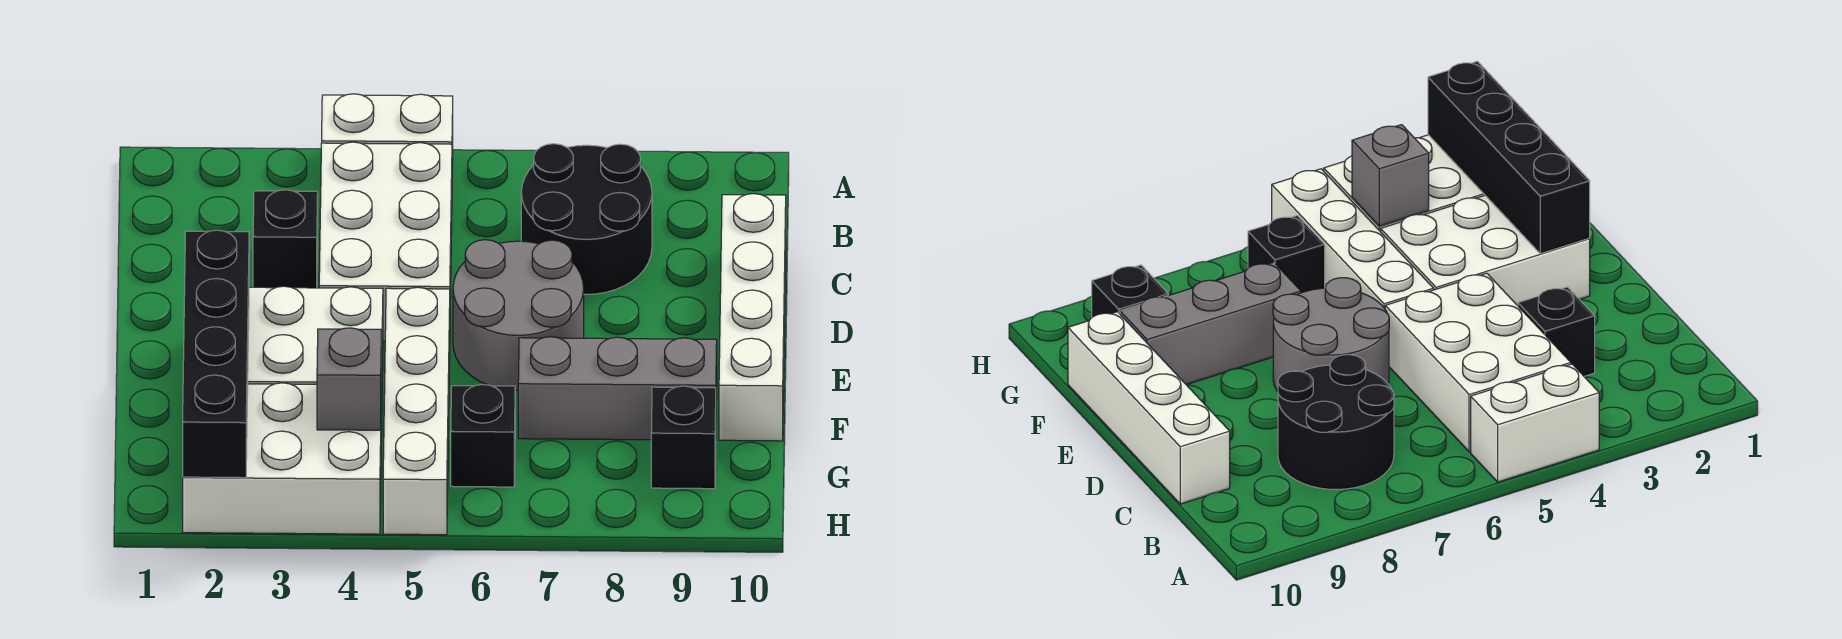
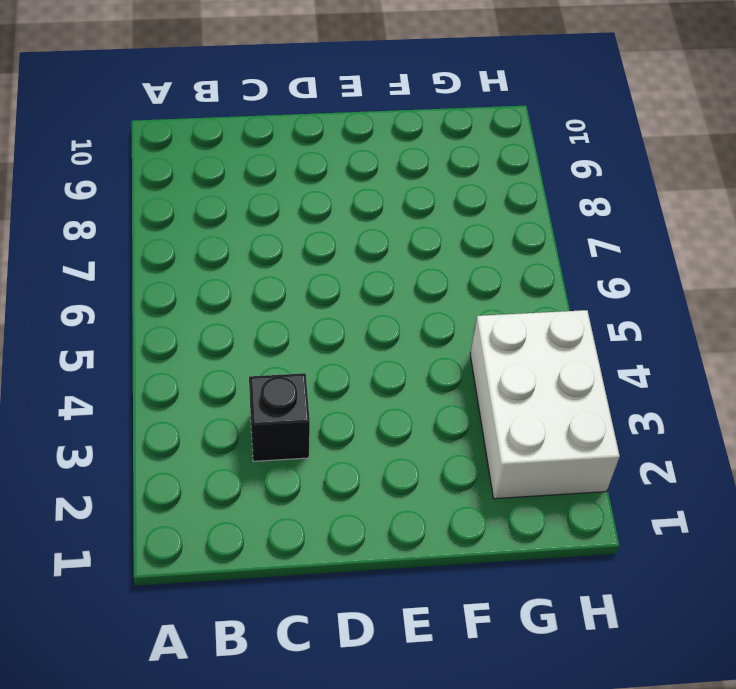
none -> white 1x2 brick [322,94,453,169]
none -> white 2x3 brick [319,142,452,341]
none -> black 2x2 round brick [521,144,652,294]

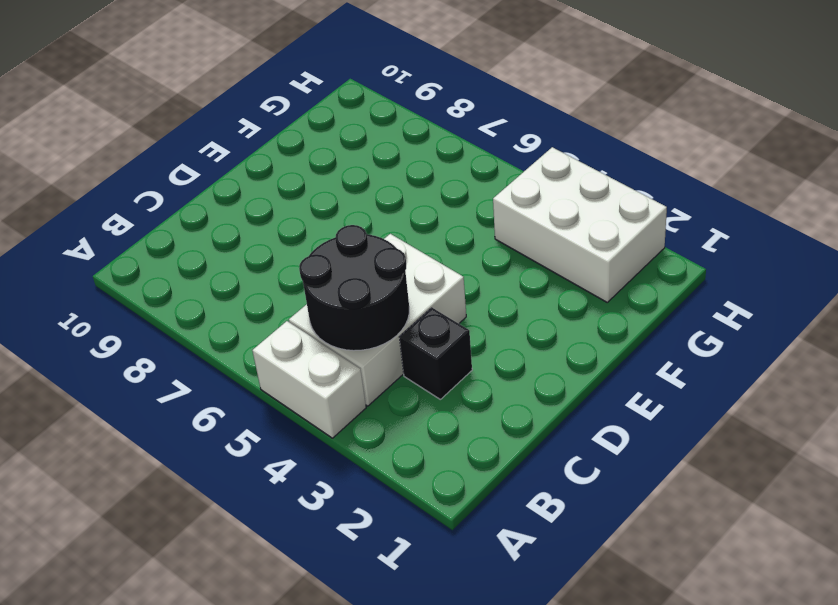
black 2x2 round brick [299,225,409,351] -> black 2x2 round brick moved to [521,144,652,294]
none -> white 1x4 brick [719,194,786,441]
none -> grey 2x2 round brick [453,240,584,390]
none -> white 2x3 brick [248,286,383,436]

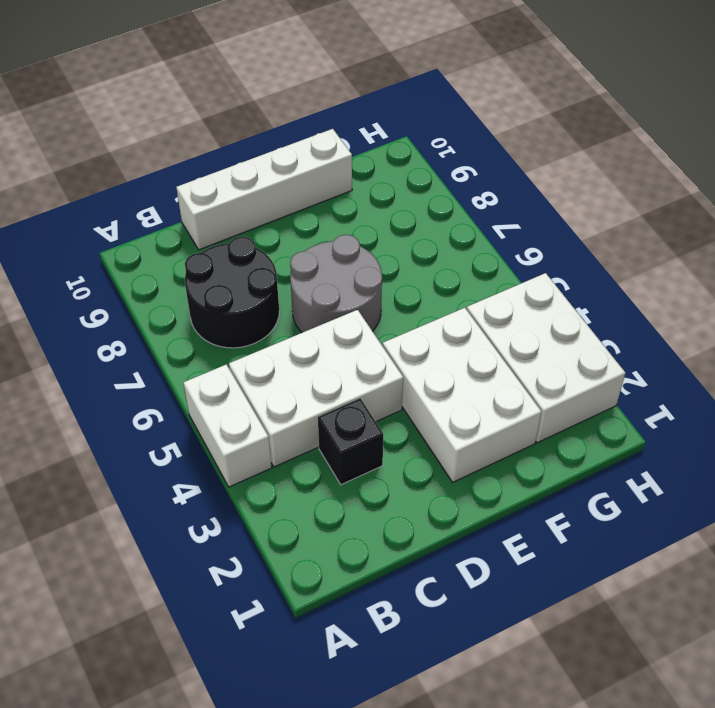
none -> white 1x4 brick [383,287,450,535]
none -> grey 1x3 brick [518,337,717,440]
none -> black 1x1 brick [451,385,515,487]

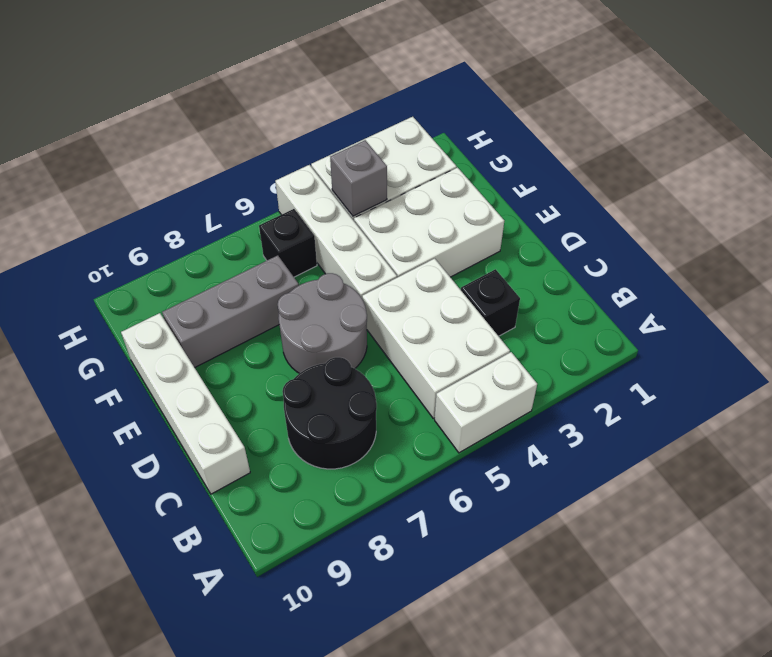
none -> black 1x1 brick [651,386,716,489]
none -> black 1x4 brick [183,230,249,478]

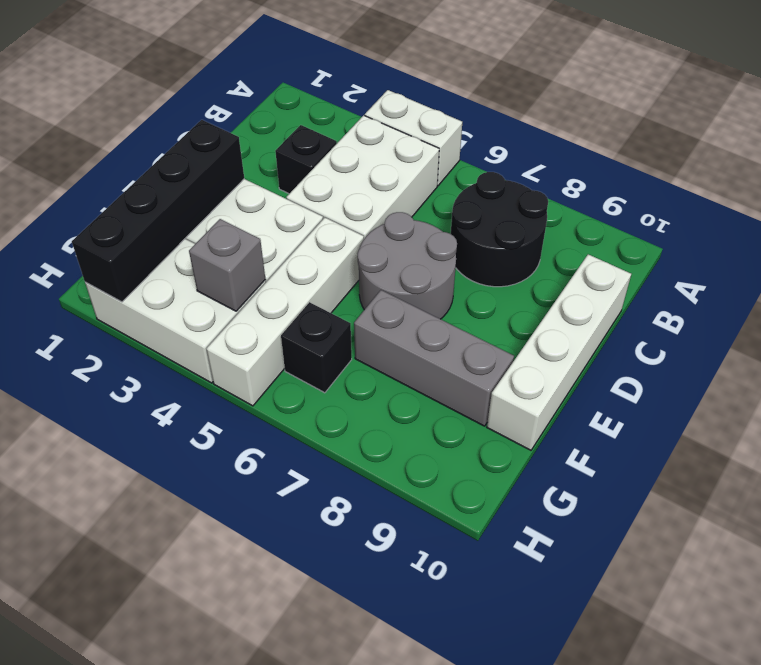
none -> black 1x1 brick [651,386,716,489]

